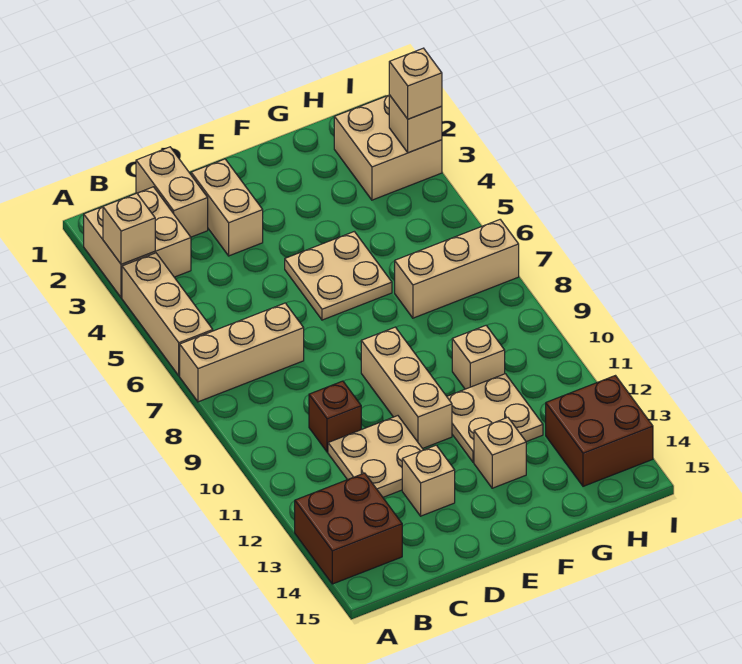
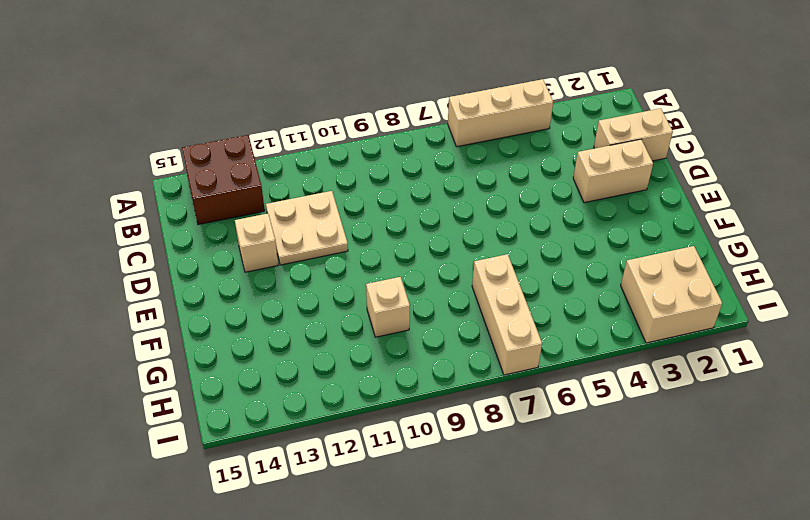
none -> tan 2x2 brick [84,187,191,298]
none -> tan 1x3 brick [180,303,304,402]
none -> brown 1x1 brick [309,381,361,452]

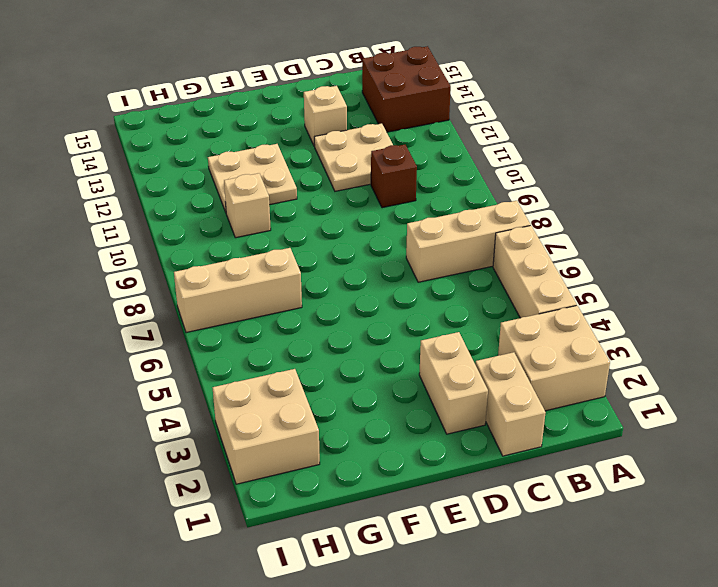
none -> tan 2x2 plate [285,232,392,320]
none -> tan 1x3 brick [361,327,452,448]
none -> tan 1x1 brick [474,417,526,488]

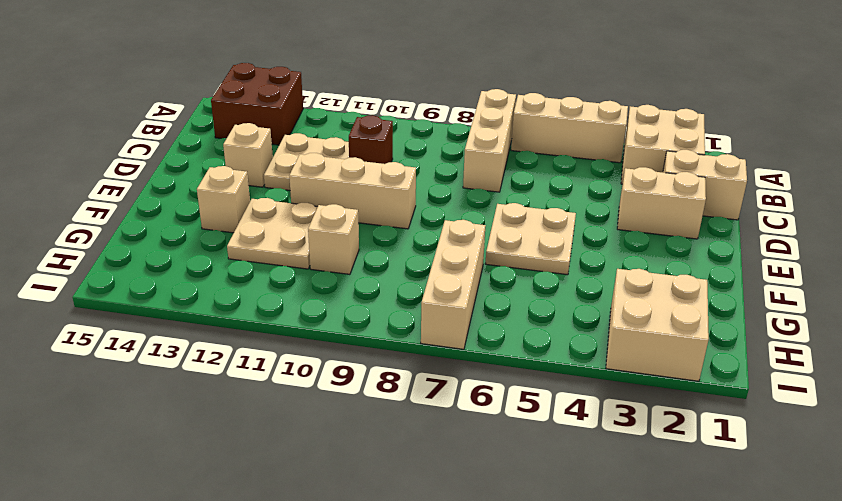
none -> brown 2x2 brick [546,376,653,486]
none -> tan 1x1 brick [103,193,155,264]
none -> tan 1x1 brick [389,95,442,153]

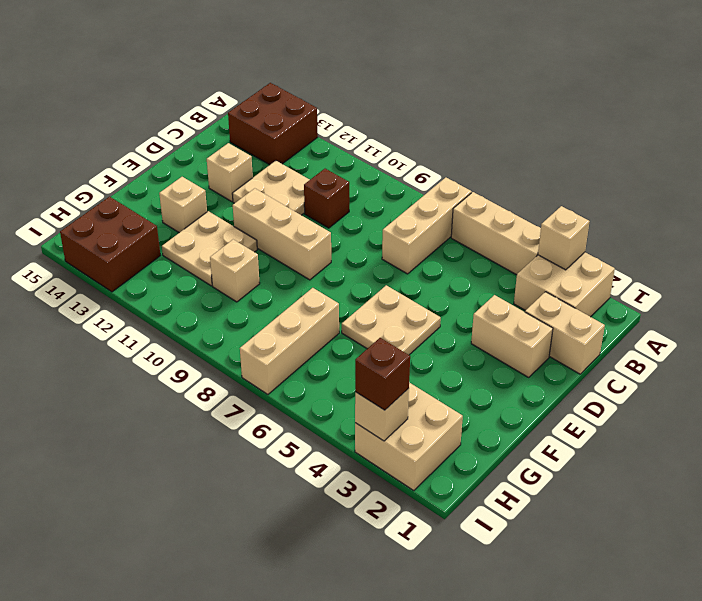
brown 1x1 brick [355,338,410,410] -> tan 1x1 brick [389,48,442,119]

